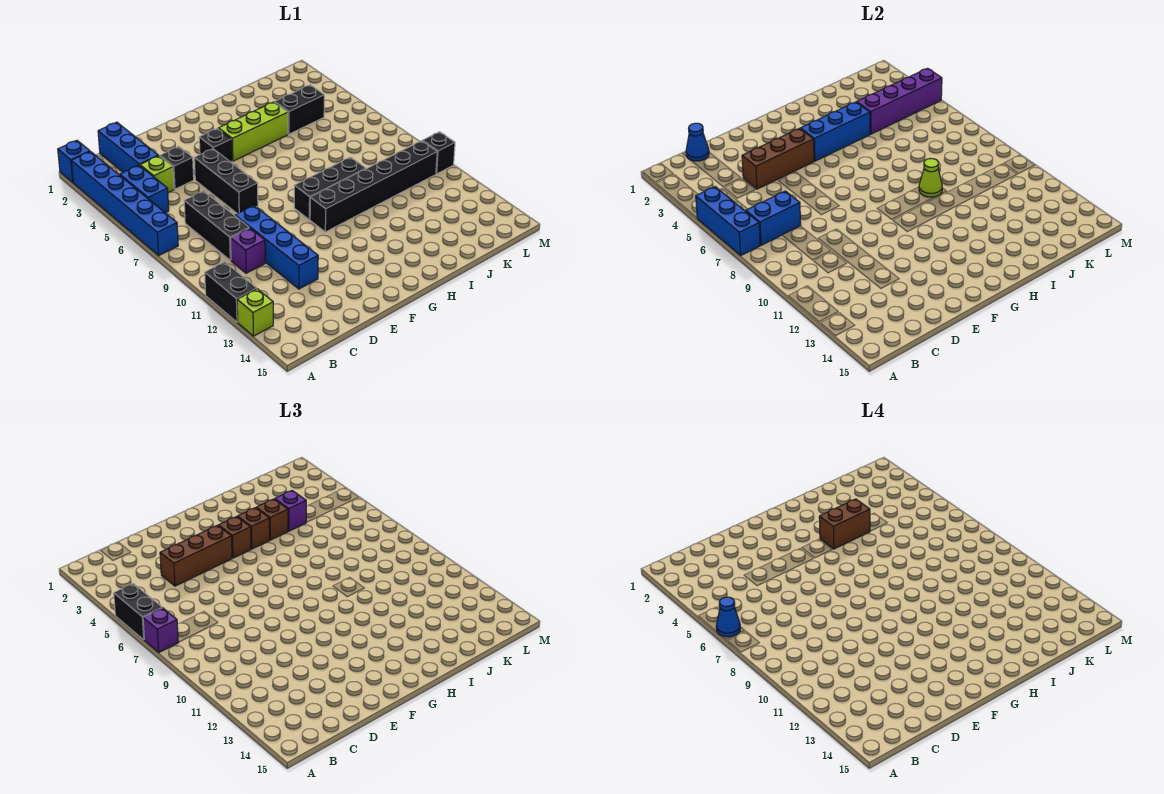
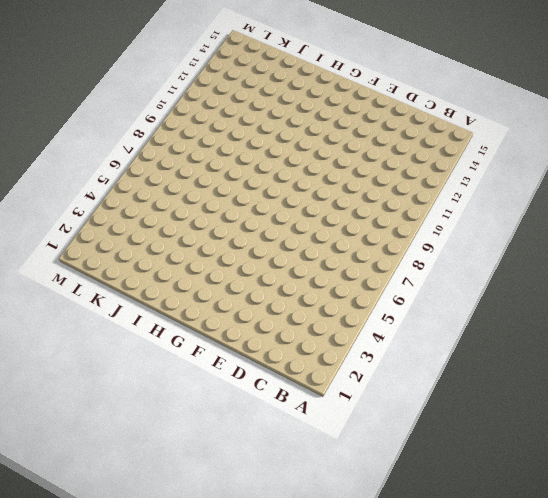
none -> blue 1x1 brick [58,140,90,182]
none -> blue 1x6 brick [71,152,178,255]
none -> black 1x2 brick [205,262,257,322]
none -> lime 1x1 brick [237,289,273,336]

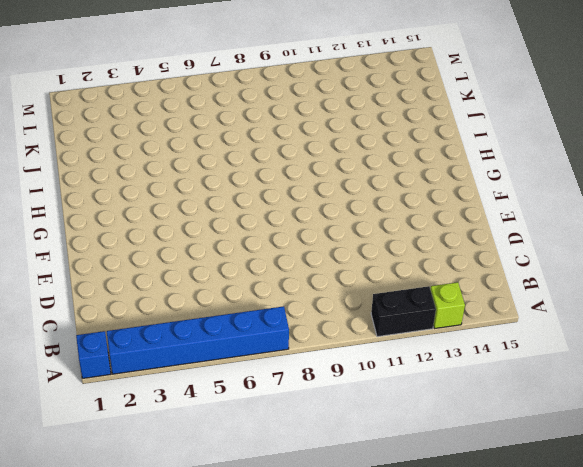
none -> blue 1x2 brick [120,165,169,213]
none -> blue 1x3 brick [98,122,158,172]
none -> lime 1x1 brick [140,156,174,192]
none -> black 1x3 brick [184,191,249,260]

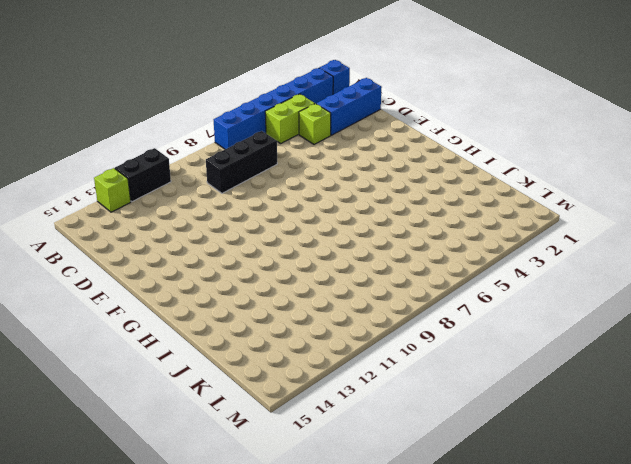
lime 1x2 brick [265,94,315,143] -> blue 1x2 brick [120,165,169,213]
none -> purple 1x1 brick [230,228,265,273]
none -> black 1x1 brick [160,147,194,189]
none -> blue 1x4 brick [235,206,318,289]
none -> black 1x3 brick [194,149,258,214]

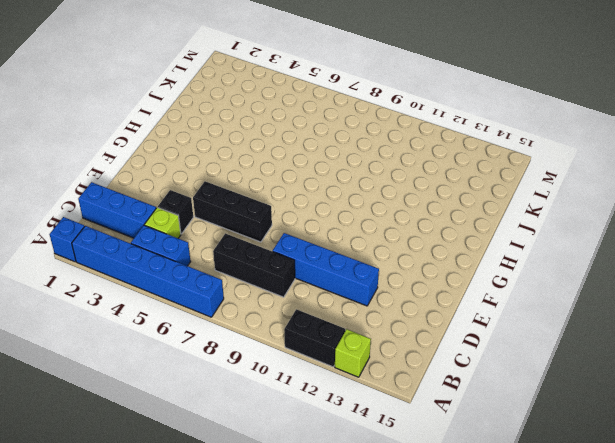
none -> purple 1x1 brick [230,228,265,273]
none -> black 1x1 brick [199,128,232,162]
none -> lime 1x3 brick [218,102,288,161]
none -> black 1x3 brick [294,157,366,220]

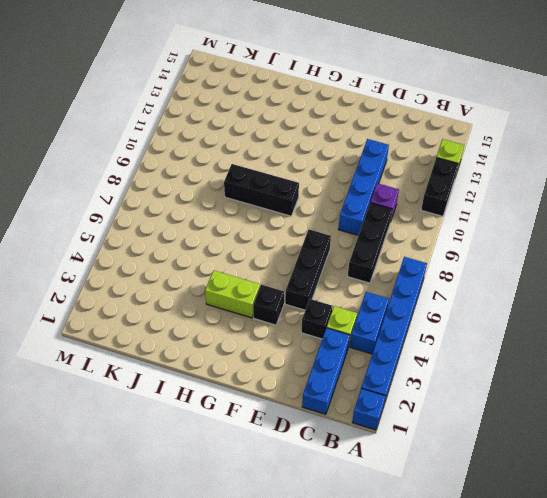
lime 1x2 brick [205,270,260,318] -> lime 1x3 brick [218,102,288,161]
none -> black 1x6 brick [310,141,437,232]
none -> black 1x2 brick [275,85,324,134]
none -> black 1x1 brick [423,132,455,174]
none -> blue 1x3 brick [696,187,760,255]

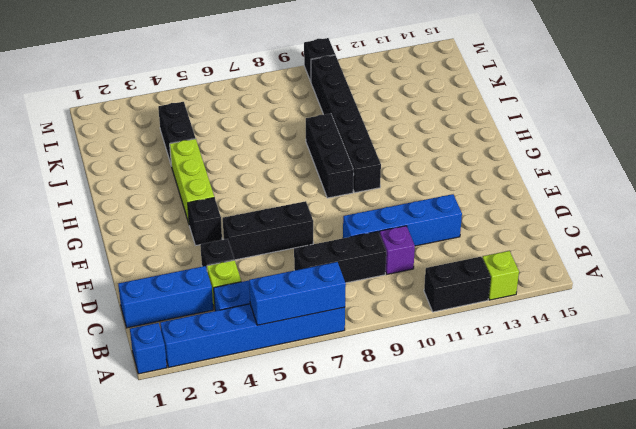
none -> blue 1x2 brick [746,191,801,245]
none -> blue 1x1 cone [686,123,709,161]
none -> brown 1x3 brick [742,128,814,189]
none -> blue 1x3 brick [800,102,870,161]

